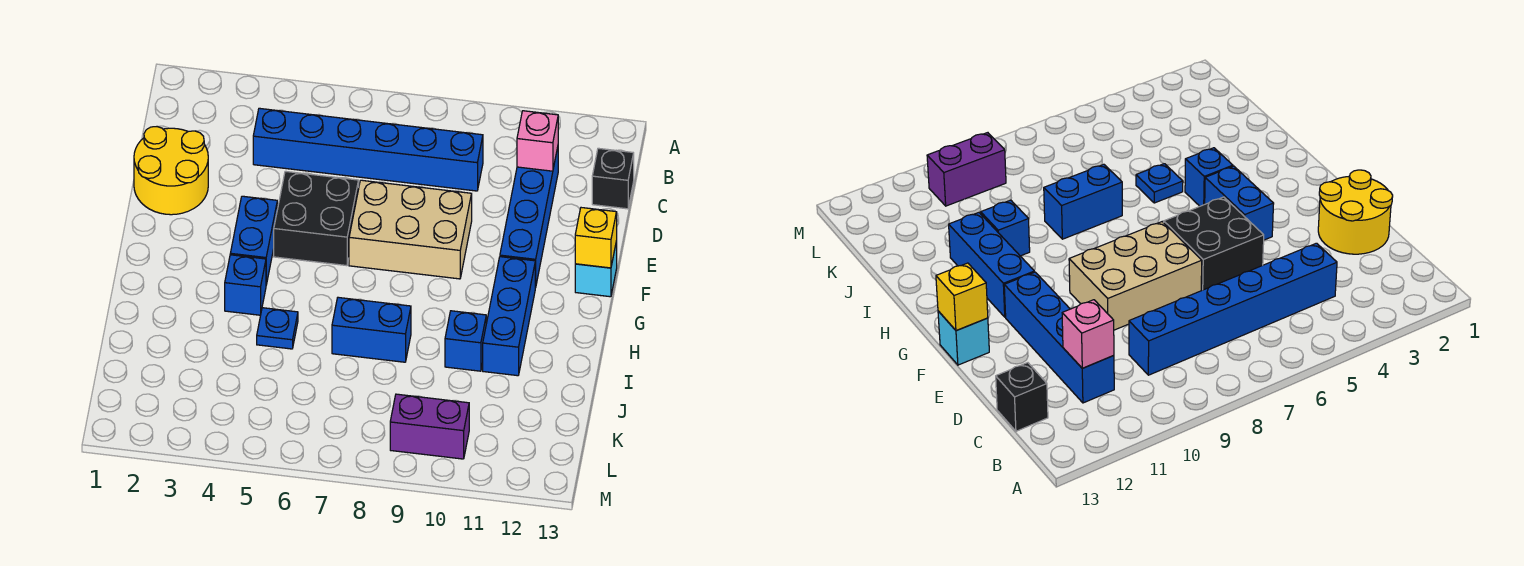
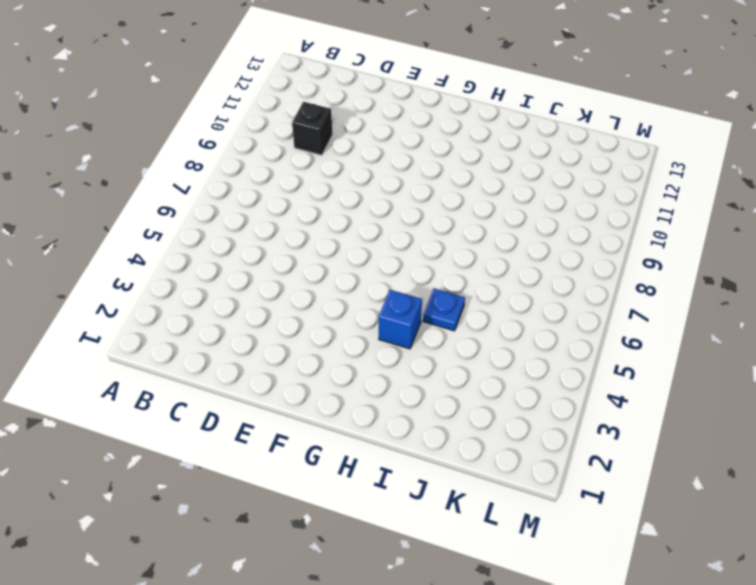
black 1x1 brick [292,102,332,155] -> black 1x1 brick moved to [592,148,634,209]
none -> blue 1x6 brick [253,108,483,191]
none -> blue 1x4 brick [500,147,558,288]
none -> yellow 2x2 round brick [134,127,208,215]

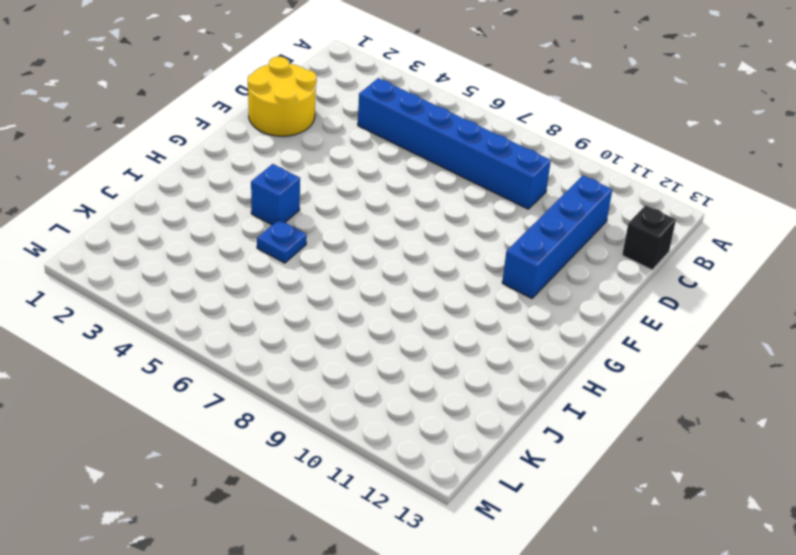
none -> black 2x2 brick [274,171,359,266]
none -> tan 2x3 brick [349,180,472,279]
none -> blue 1x2 brick [230,196,277,285]

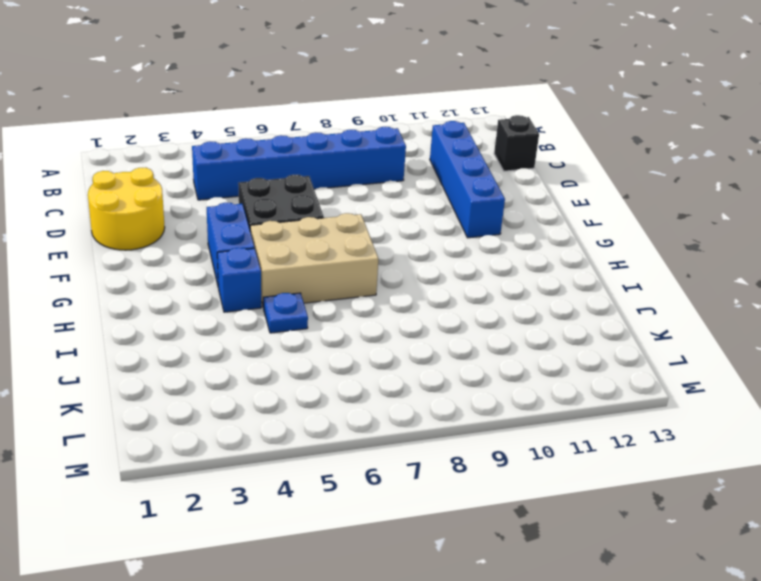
tan 2x3 brick [250,213,378,305] -> tan 2x3 brick moved to [349,180,472,279]
none -> cyan 1x1 brick [575,241,617,297]
none -> blue 1x3 brick [483,257,535,376]
none -> blue 1x2 brick [332,297,411,362]

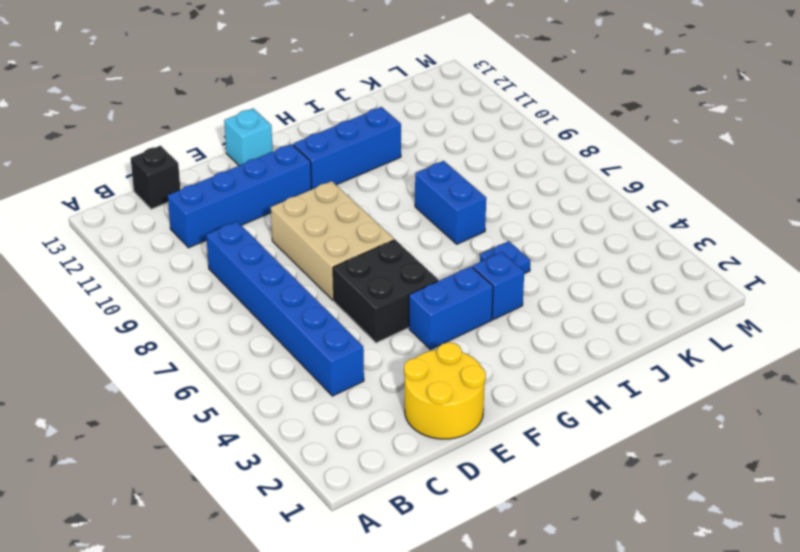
none -> blue 1x1 brick [445,311,486,371]
none -> purple 1x2 brick [390,394,469,459]
none -> pink 1x1 brick [517,111,558,171]

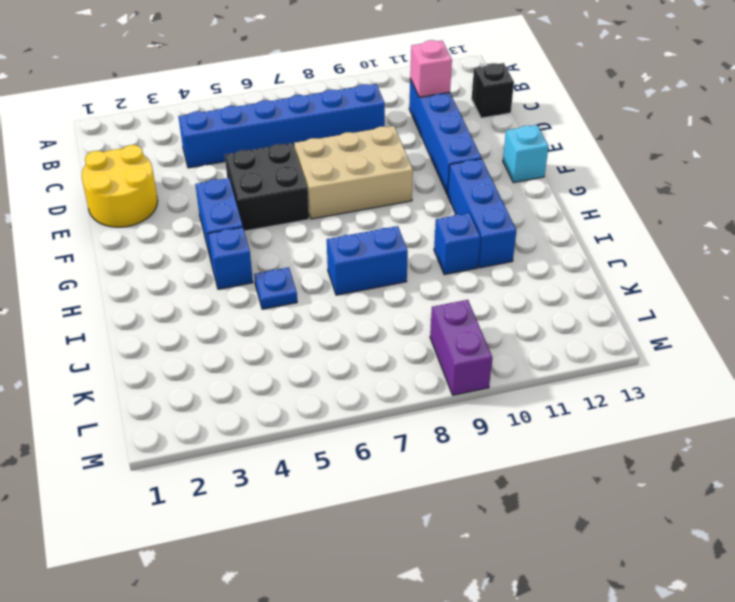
purple 1x2 brick [430,300,492,395] -> purple 1x2 brick turned to [390,394,469,459]
none -> yellow 1x1 brick [575,208,617,268]

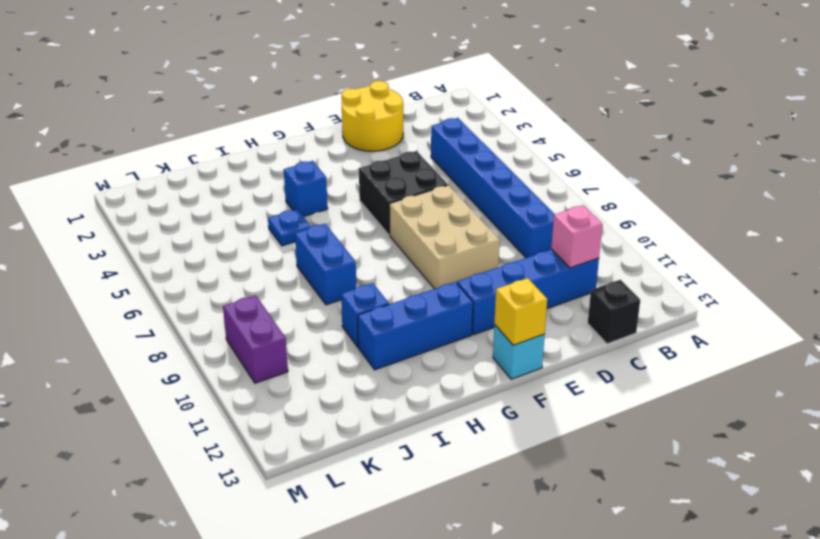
none -> blue 1x2 brick [230,196,277,285]

